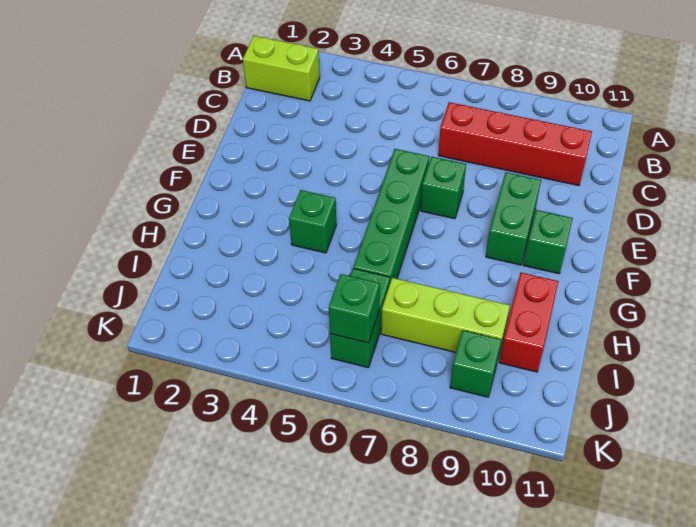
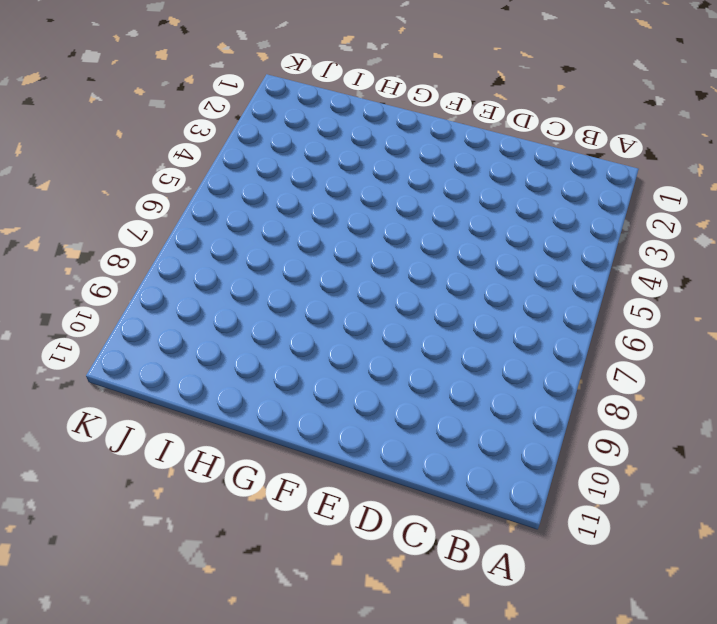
none -> lime 1x2 brick [243,36,320,101]
none -> red 1x4 brick [438,102,592,186]
none -> green 1x4 brick [353,149,429,282]

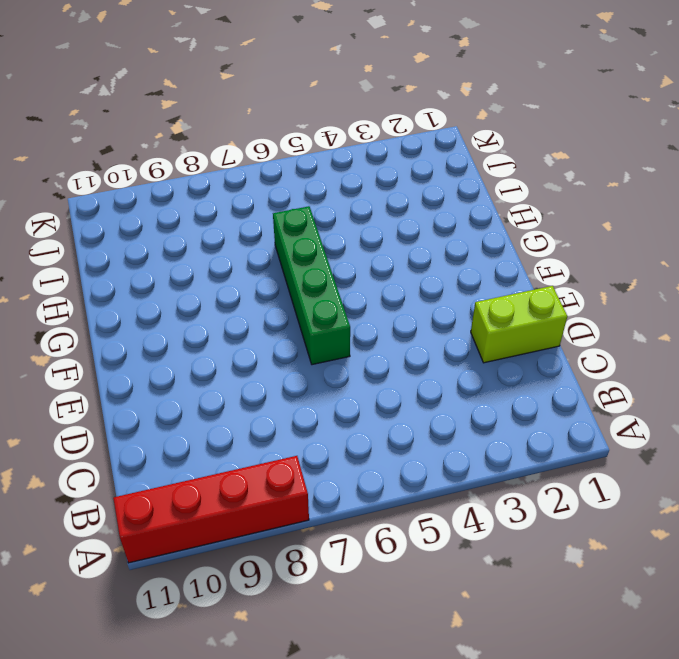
red 1x4 brick [113,456,309,563] -> red 1x4 brick moved to [438,102,592,186]
lime 1x2 brick [471,286,567,363] -> lime 1x2 brick moved to [243,36,320,101]
none -> green 1x1 brick [421,157,466,219]
none -> green 1x2 brick [486,172,541,265]
none -> green 1x1 brick [523,210,573,274]

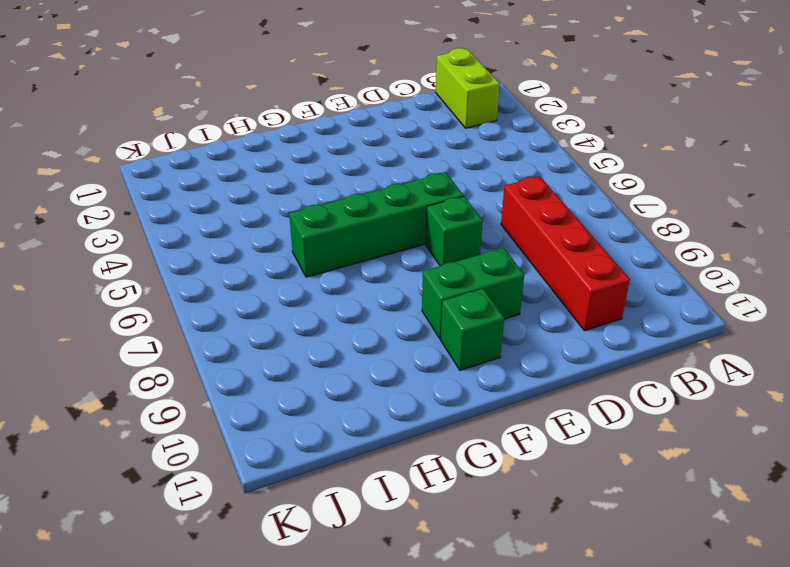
none -> green 1x1 brick [289,190,336,253]
none -> red 1x2 brick [499,273,559,372]
none -> green 1x2 brick [330,269,390,367]

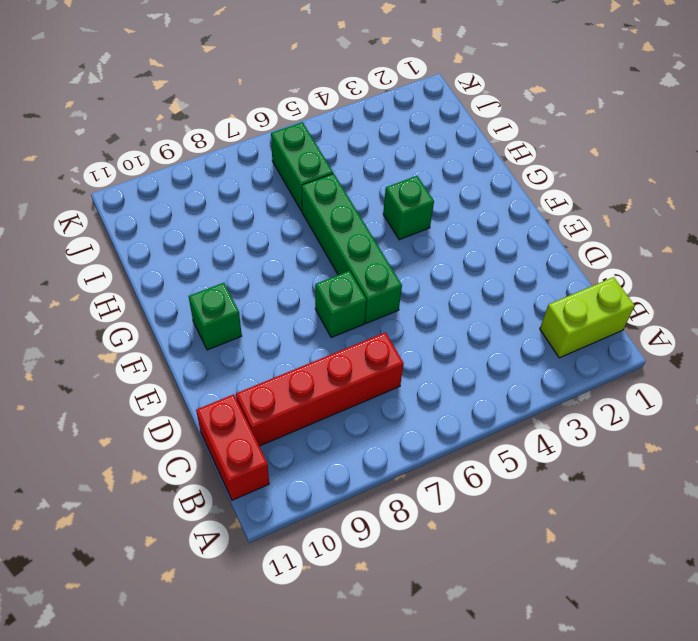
red 1x2 brick [196,394,269,500] -> red 1x2 brick moved to [499,273,559,372]
none -> green 1x2 brick [486,172,541,265]
none -> lime 1x3 brick [381,278,510,357]
none -> green 1x1 brick [450,330,501,397]

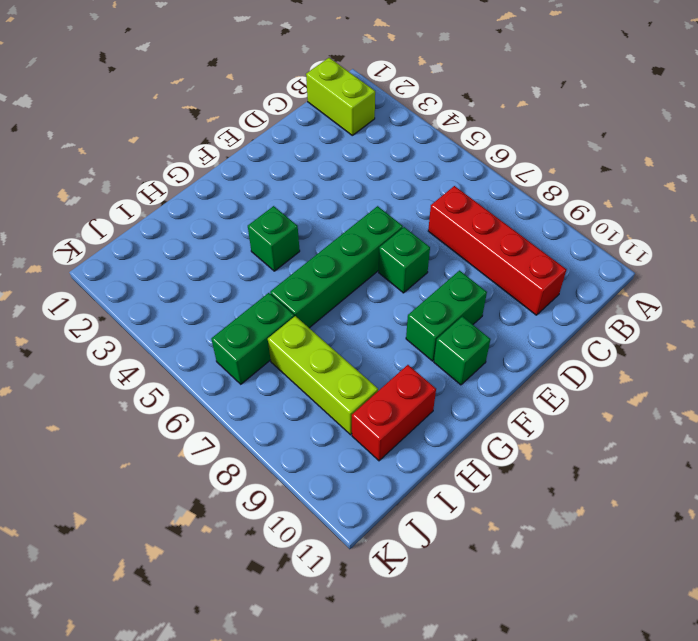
none -> green 1x1 brick [450,330,501,397]
none -> green 1x1 brick [329,274,380,343]

